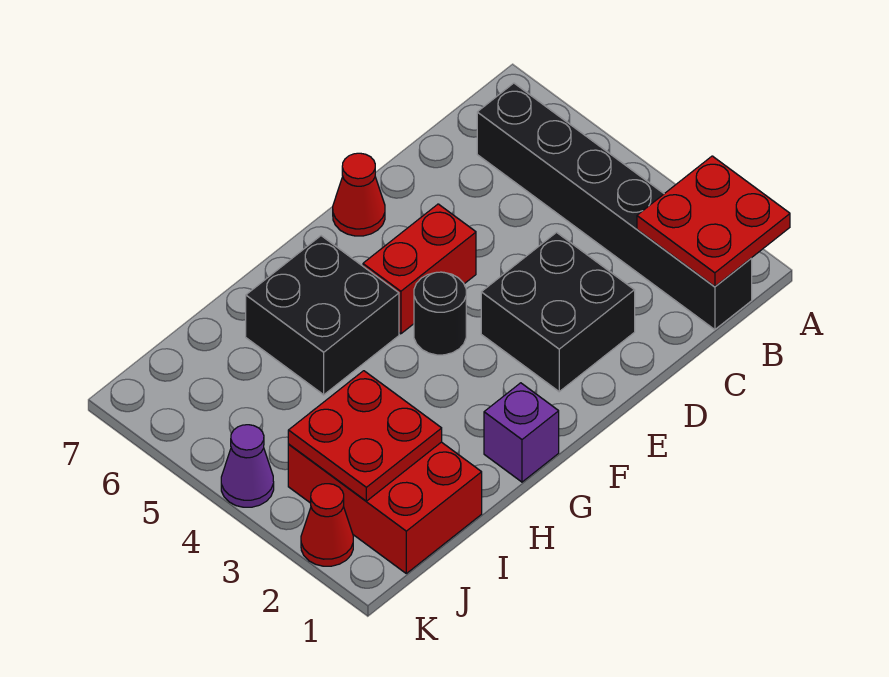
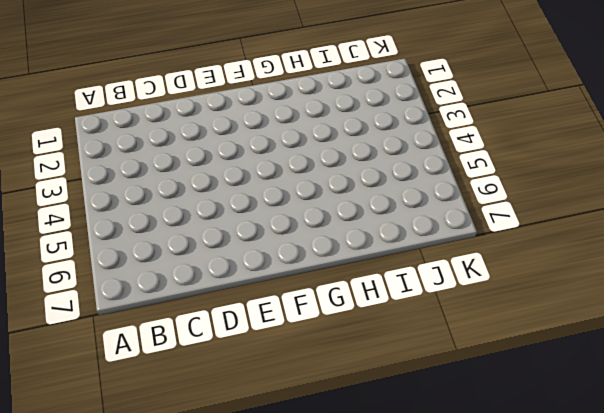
none -> black 1x6 brick [477,83,752,330]
none -> black 2x2 brick [481,232,635,392]
none -> red 1x2 brick [363,204,476,334]

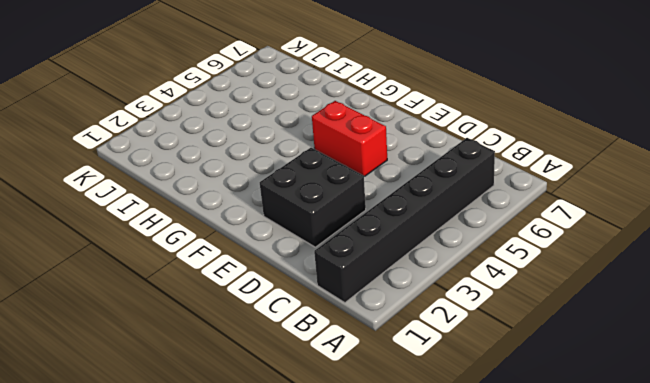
none -> red 1x1 cone [333,153,385,236]
none -> black 1x1 round brick [414,272,466,355]
none -> purple 1x1 brick [484,383,559,482]

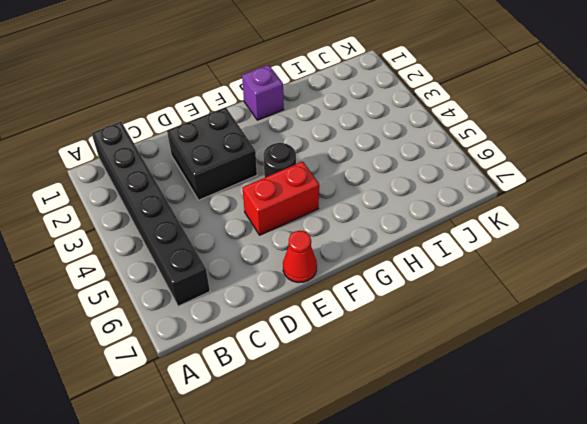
none -> black 2x2 brick [246,236,399,395]
none -> red 2x3 brick [288,442,482,573]
none -> red 1x1 cone [301,484,353,566]

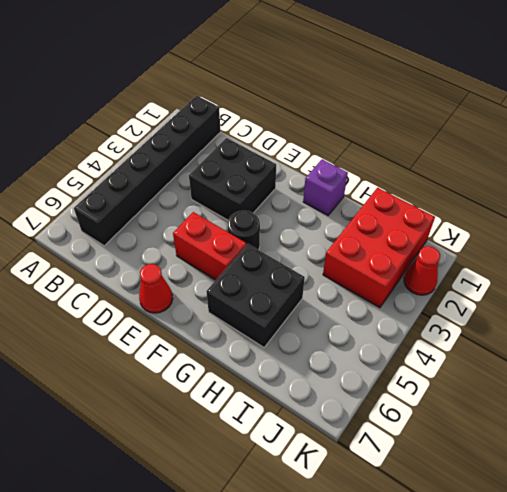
none -> purple 1x1 cone [221,425,274,507]
none -> red 2x2 plate [637,156,790,287]
none -> red 2x2 plate [288,371,442,501]

